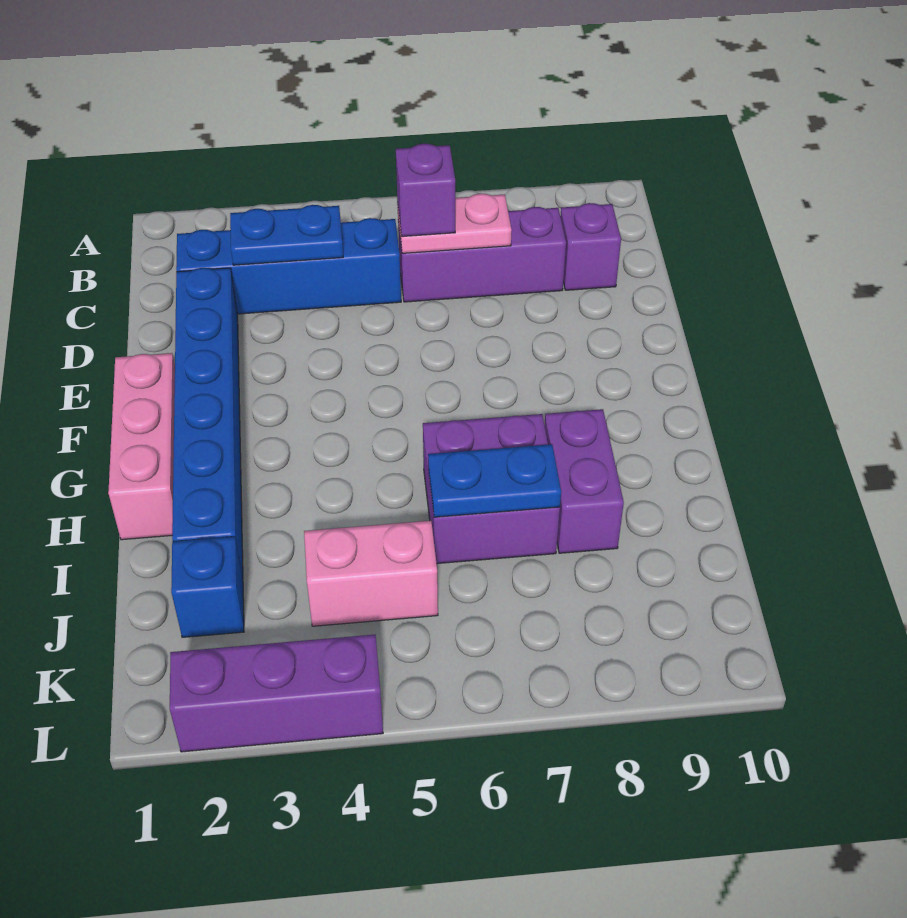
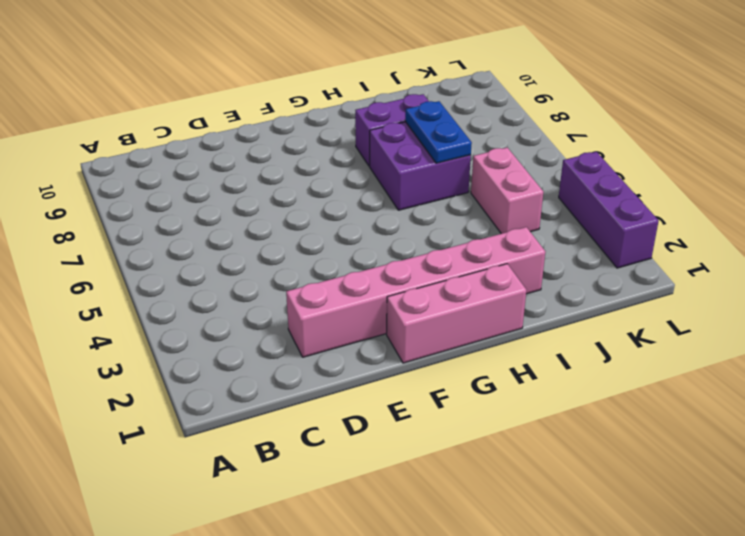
pink 1x6 brick [286,227,545,357] -> blue 1x6 brick [172,268,243,578]
none -> blue 1x4 brick [176,218,401,314]
none -> purple 1x3 brick [398,207,566,302]
none -> purple 1x1 brick [560,203,621,290]

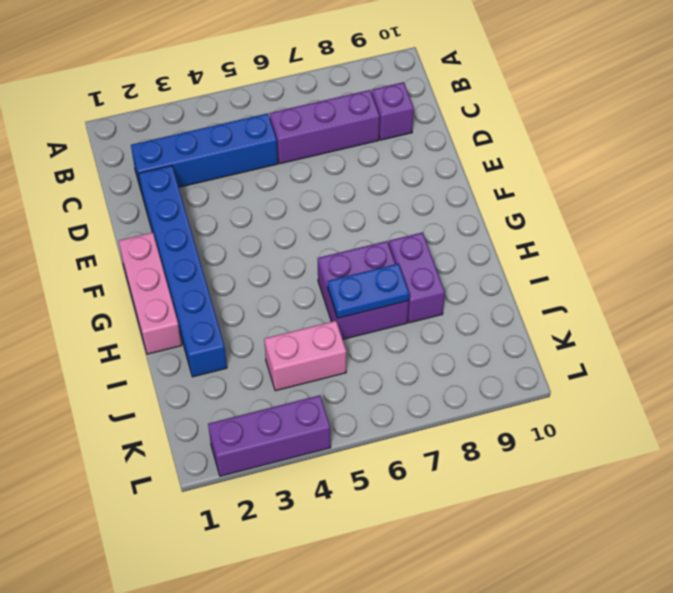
none -> blue 1x1 brick [171,537,244,637]
none -> blue 1x2 plate [230,205,343,265]
none -> pink 1x2 plate [397,193,512,253]

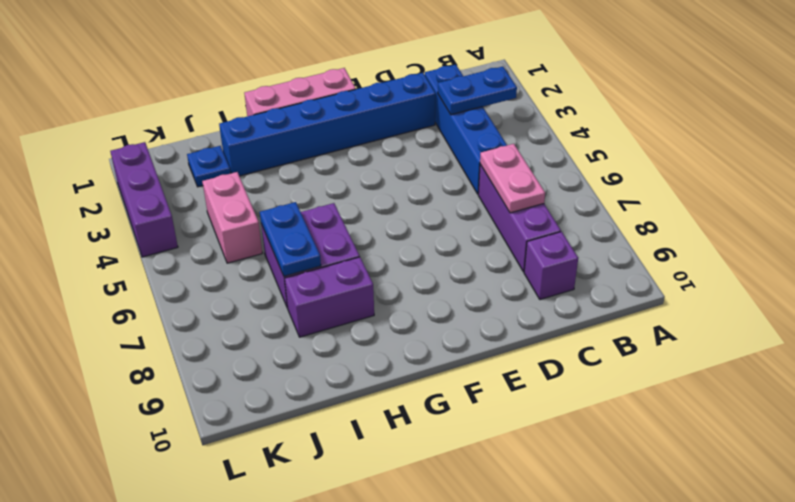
blue 1x2 plate [438,67,517,115] -> blue 1x2 plate turned to [230,205,343,265]
blue 1x1 plate [187,146,231,187] -> blue 1x1 brick [171,537,244,637]
none -> purple 1x1 brick [396,144,455,237]

